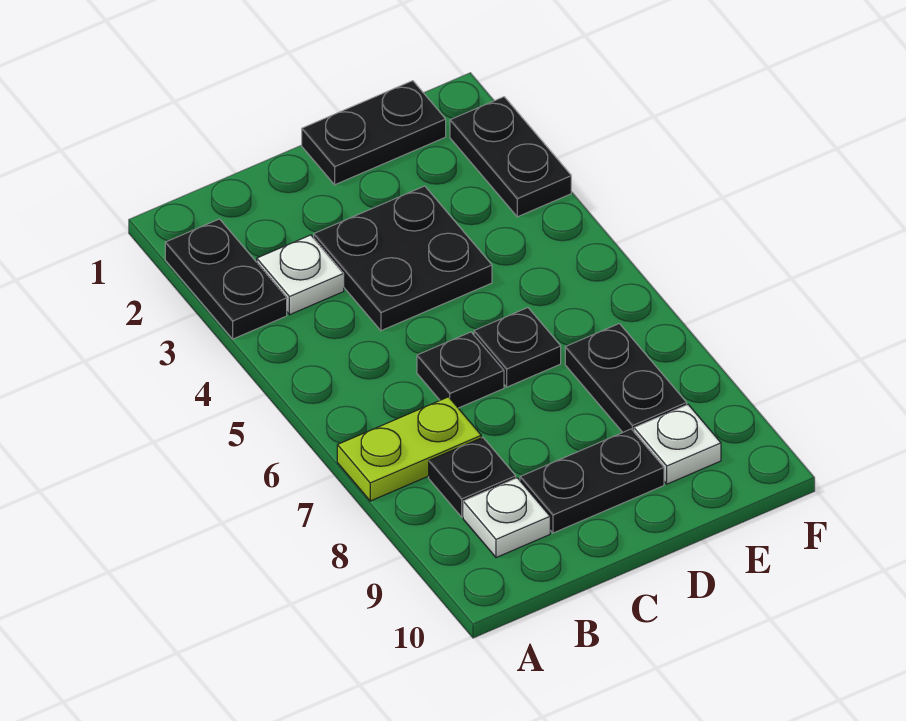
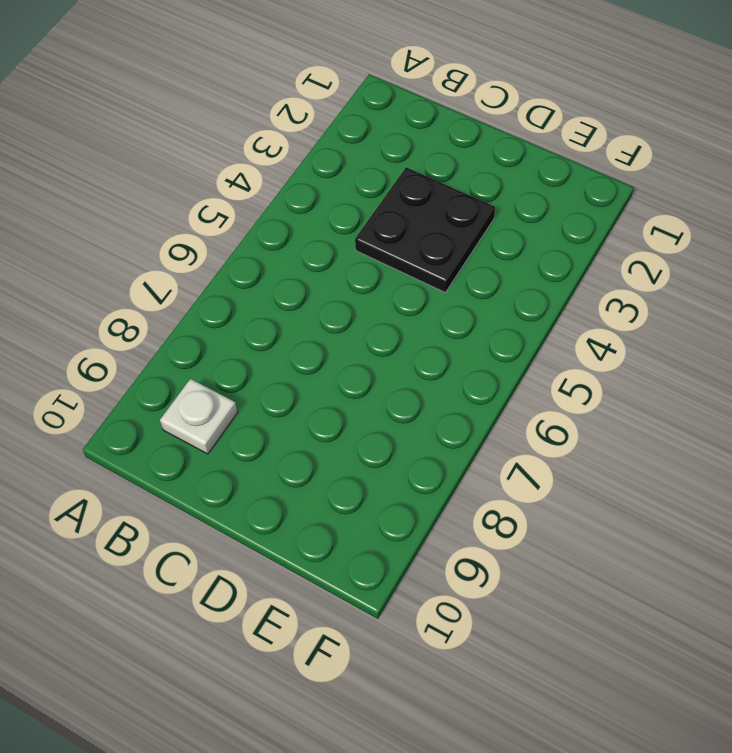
none -> black 1x2 plate [165,219,287,339]
none -> lime 1x2 plate [337,397,481,501]
none -> white 1x1 plate [257,235,344,315]

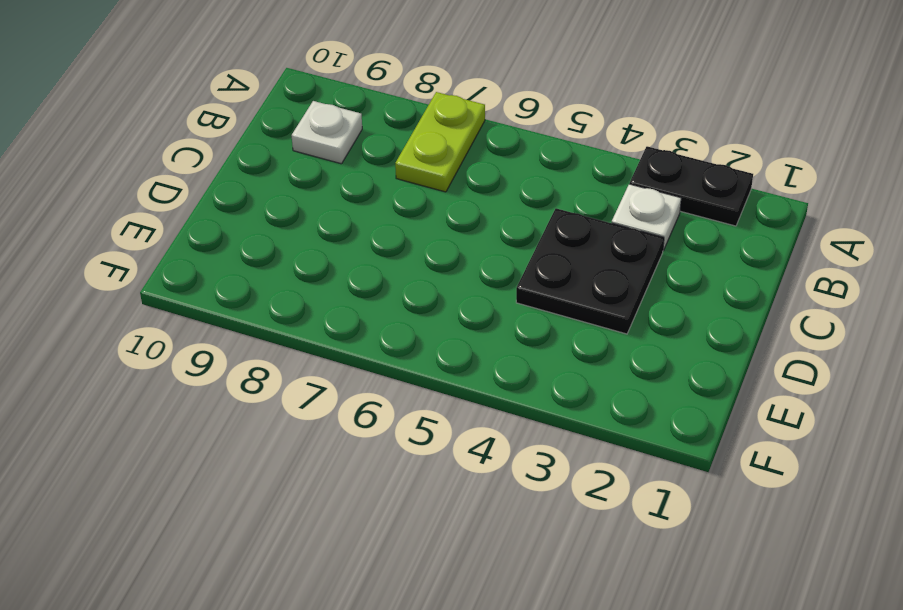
none -> black 1x1 plate [429,438,516,517]
none -> black 1x1 plate [417,332,504,408]
none -> black 1x2 plate [520,429,664,533]

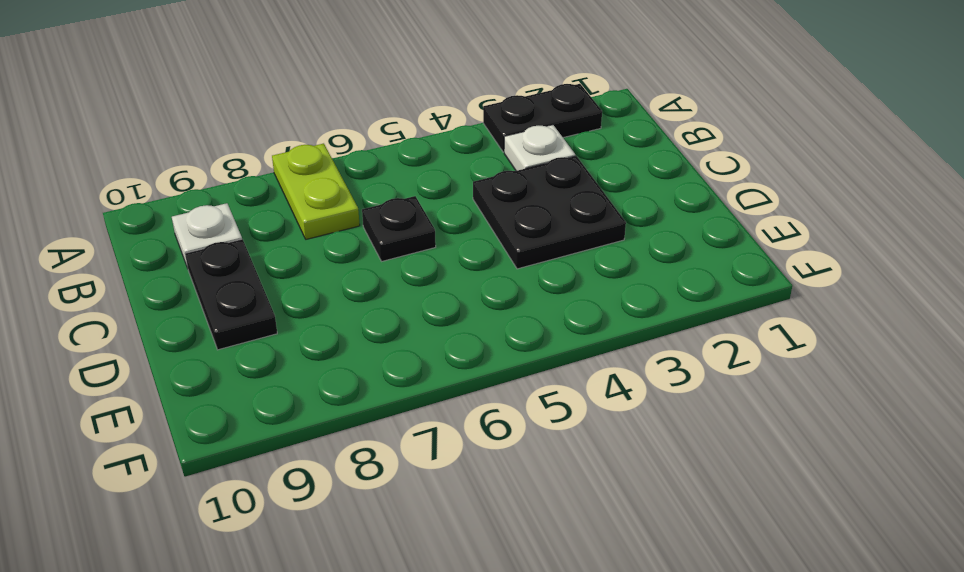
none -> black 1x1 plate [429,438,516,517]
none -> black 1x2 plate [302,81,446,185]
none -> black 1x1 plate [474,308,561,387]

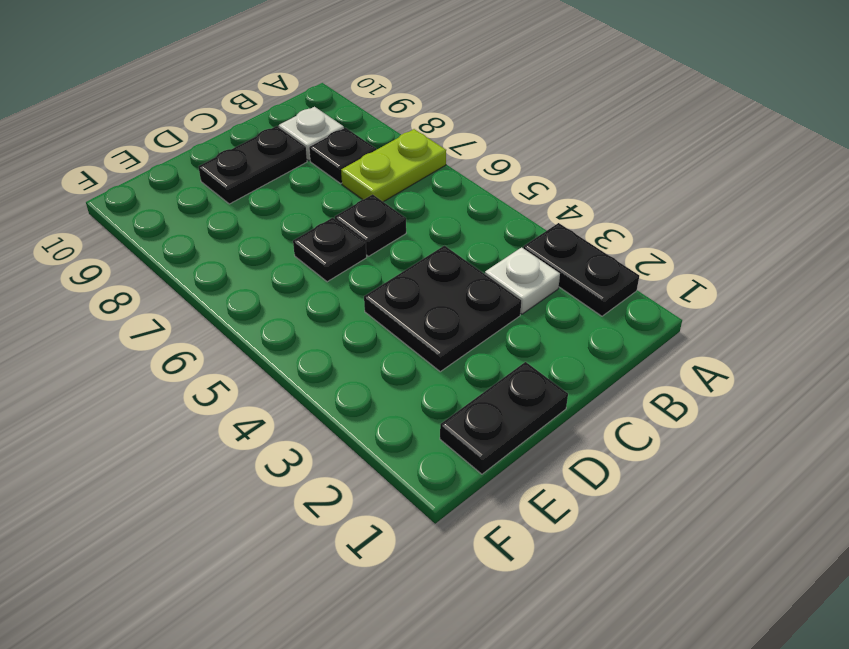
none -> black 1x2 plate [565,324,687,432]
none -> white 1x1 plate [634,405,721,484]
none -> black 1x2 plate [450,97,571,217]

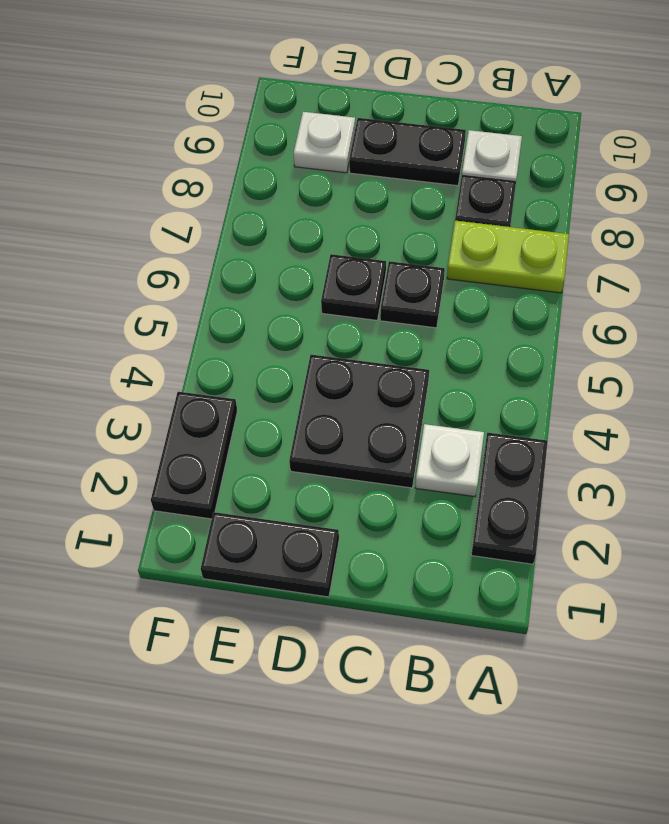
none -> black 1x2 plate [565,324,687,432]

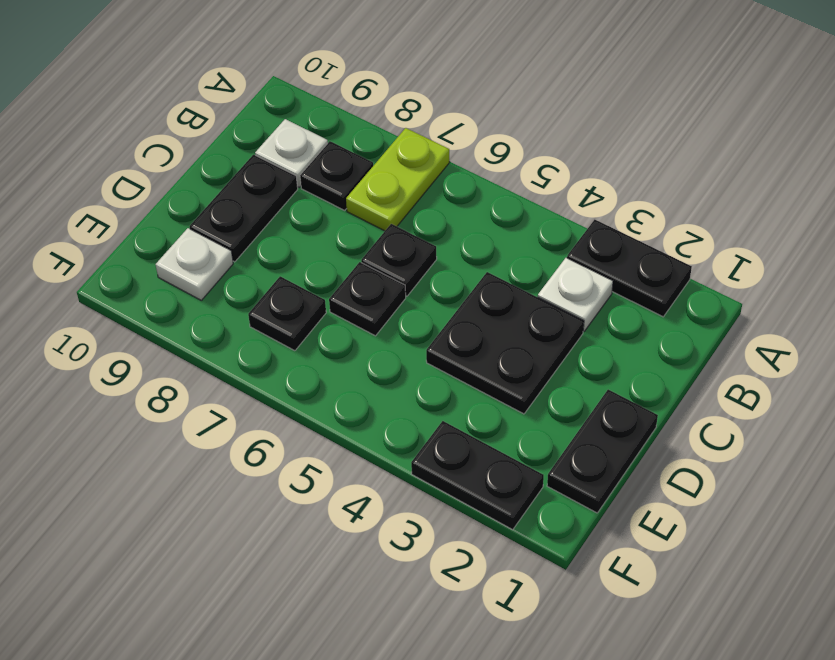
black 1x1 plate [248,276,326,351] -> black 1x2 plate [565,324,687,432]

